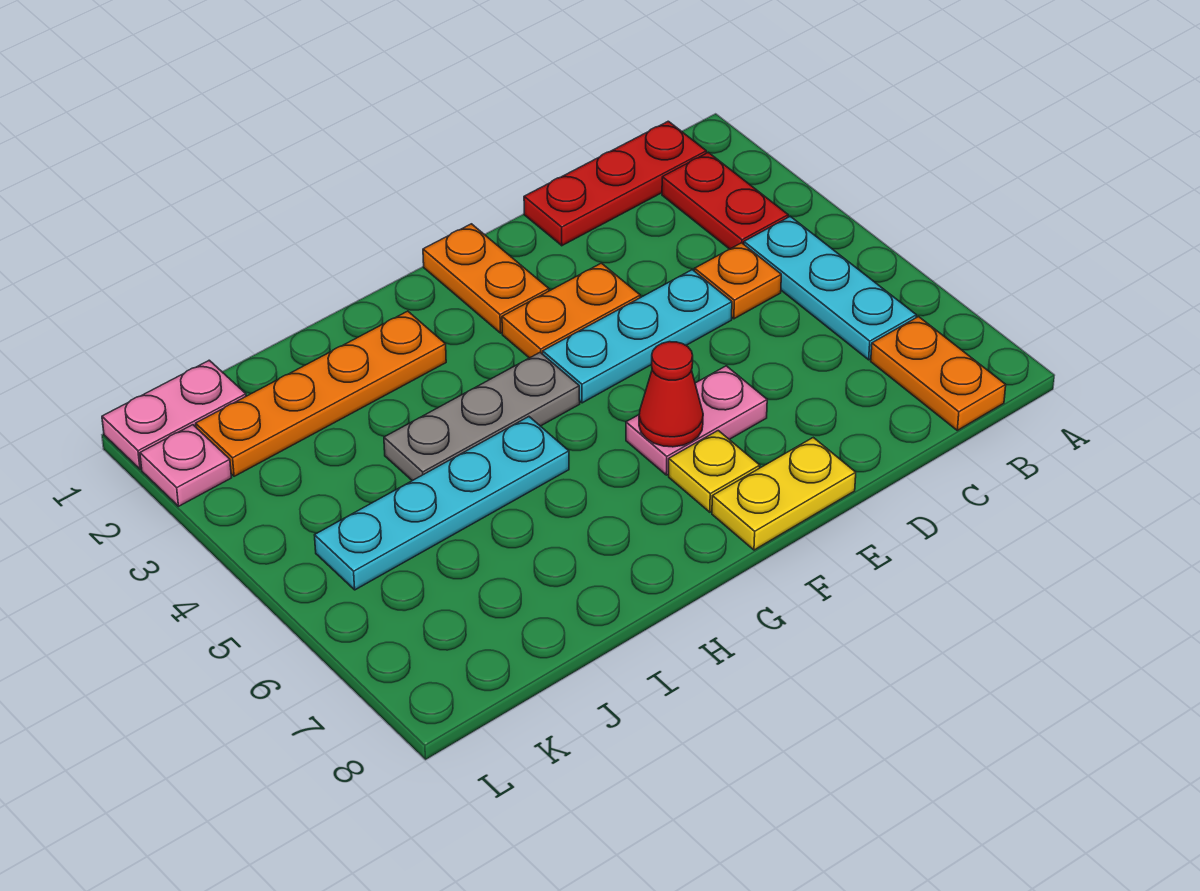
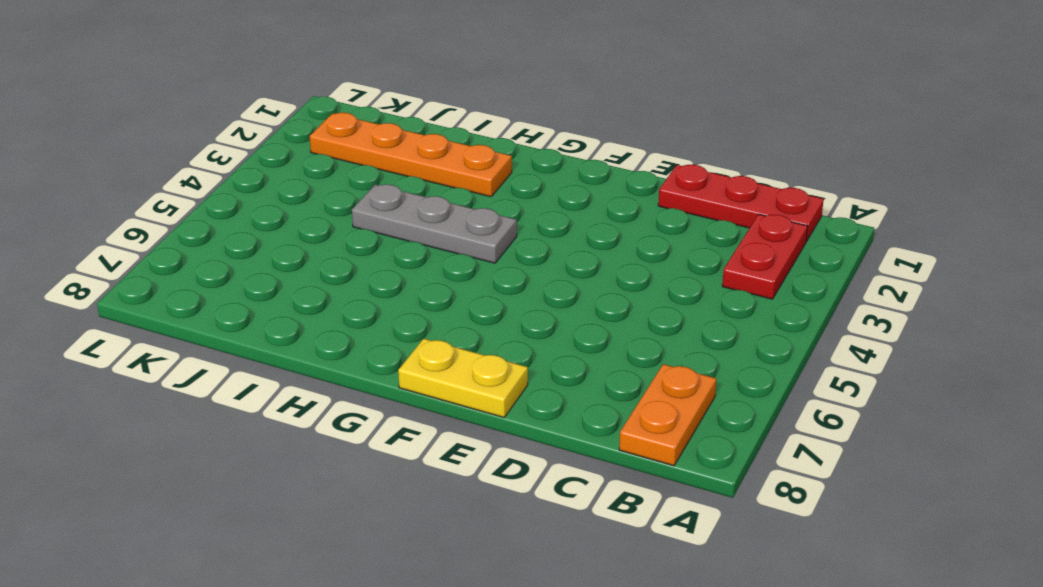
none -> cyan 1x3 plate [744,216,916,360]
none -> orange 1x1 plate [695,243,781,319]
none -> cyan 1x3 plate [543,270,732,403]

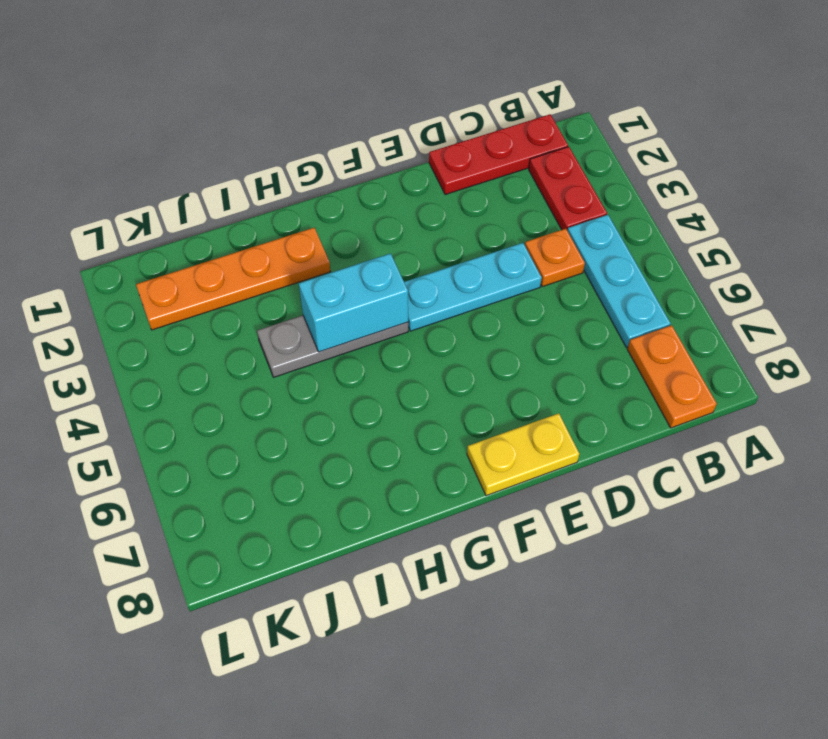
cyan 1x2 brick [299,253,408,352] -> none
none -> orange 1x2 plate [502,263,640,358]
none -> pink 1x2 plate [626,366,767,475]
none -> orange 1x2 plate [423,224,549,333]

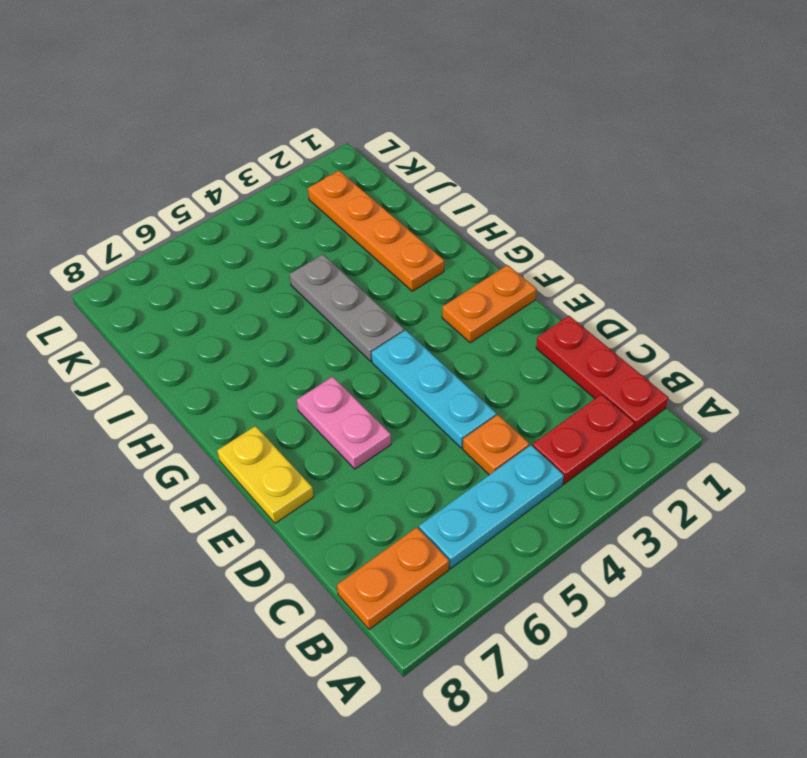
none -> orange 1x2 plate [502,263,640,358]
none -> yellow 1x1 plate [669,431,760,512]
none -> cyan 1x4 plate [315,417,569,590]

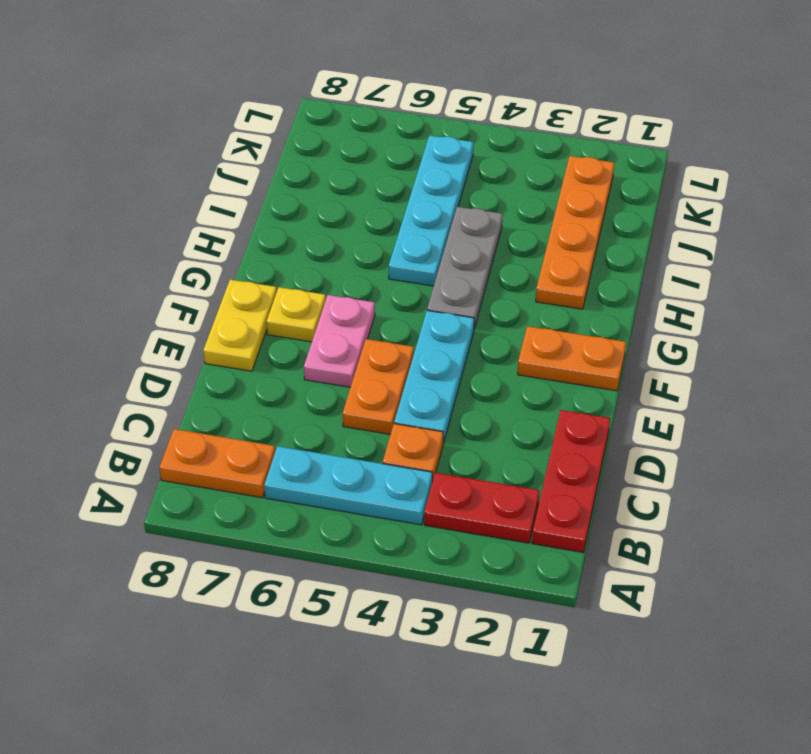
orange 1x2 plate [343,339,414,434] -> orange 1x2 plate moved to [502,263,640,358]
none -> pink 1x2 plate [102,360,246,469]
none -> pink 1x1 plate [140,425,231,506]
none -> red 1x1 cone [639,342,703,447]

